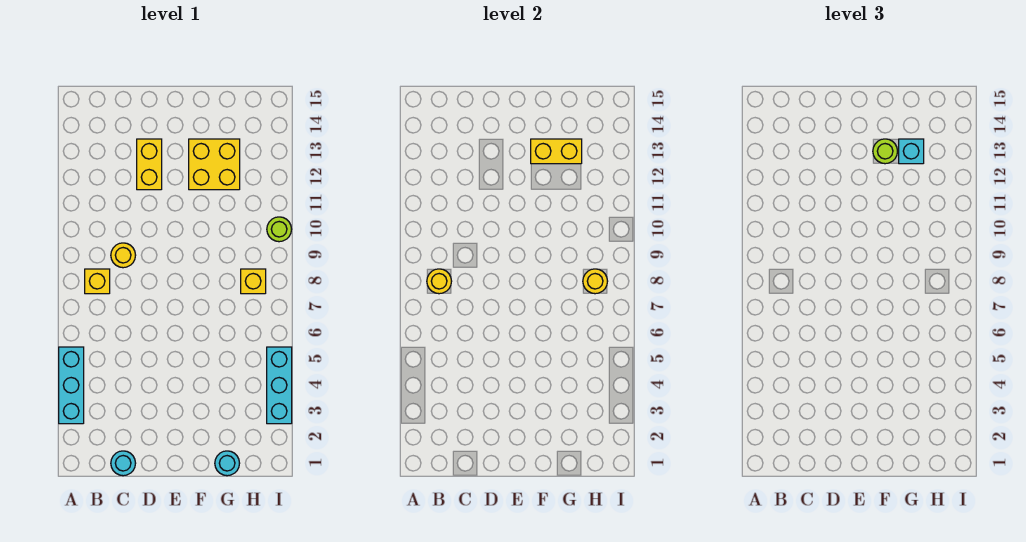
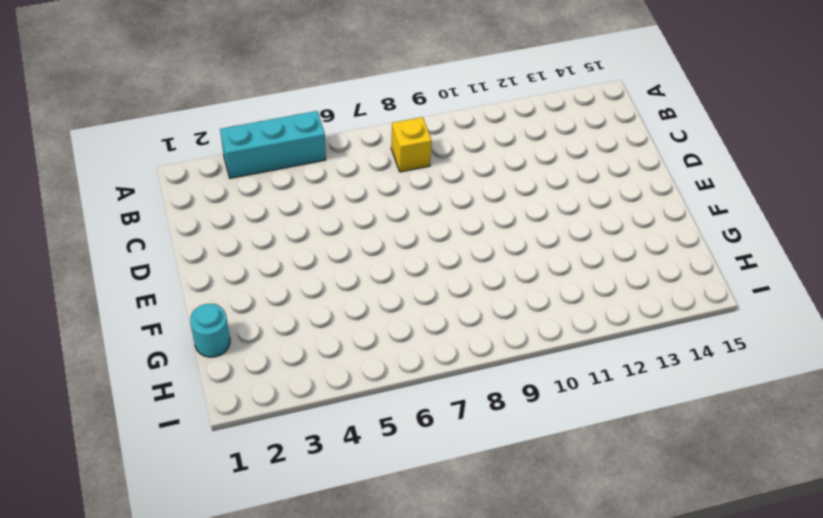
none -> cyan 1x1 round brick [111,451,136,476]
none -> yellow 1x1 round brick [111,243,136,268]
none -> yellow 1x2 brick [137,139,162,190]

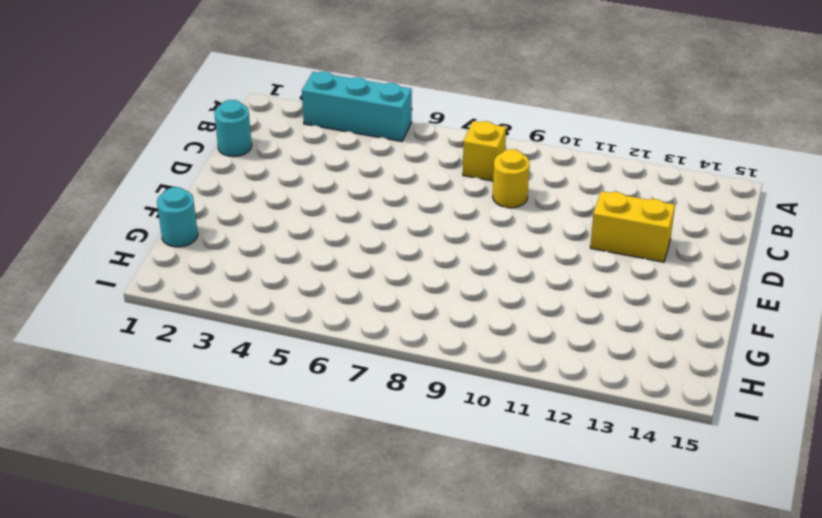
none -> yellow 2x2 brick [189,139,240,190]
none -> yellow 1x1 brick [241,269,266,294]
none -> cyan 1x3 brick [267,347,292,424]

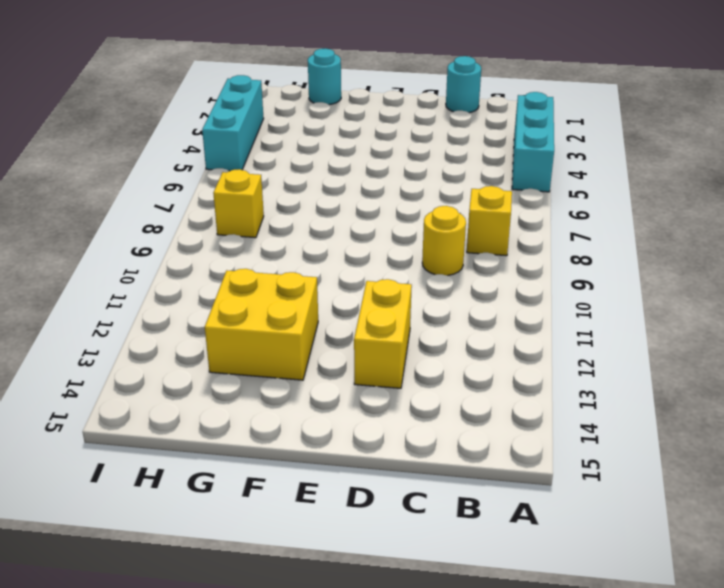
none -> lime 1x1 round brick [267,217,292,242]
none -> yellow 1x1 round brick [427,269,452,294]
none -> yellow 1x2 brick [531,139,582,164]

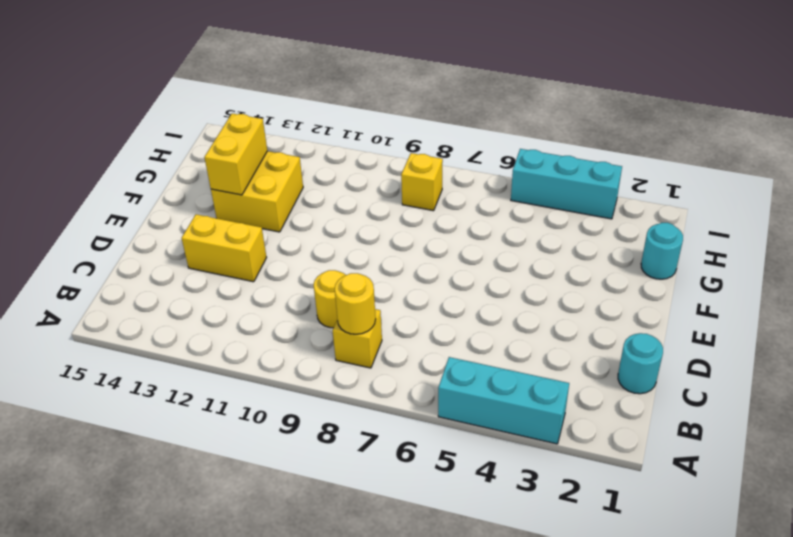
none -> lime 1x1 round brick [267,217,292,242]
none -> yellow 1x1 round brick [583,269,608,294]
none -> lime 1x1 round brick [873,139,898,164]

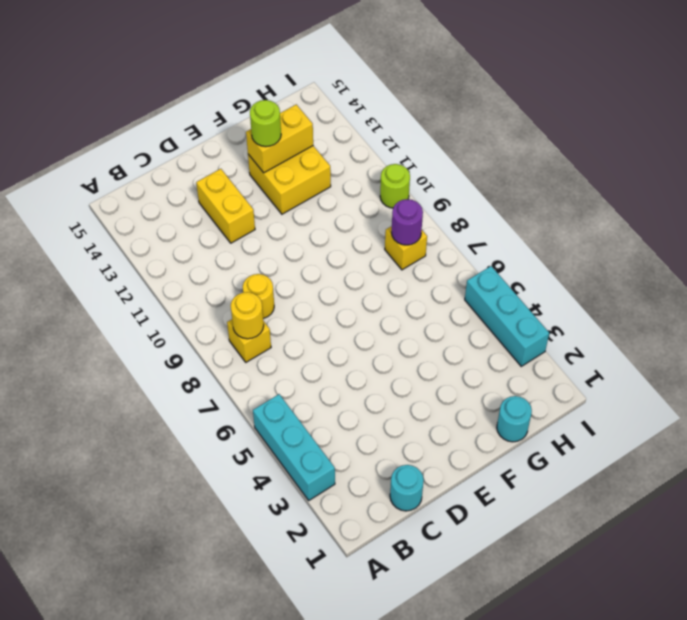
purple 1x1 round brick [392,199,423,245] -> yellow 1x1 round brick [583,269,608,294]
none -> cyan 1x1 brick [899,139,924,164]

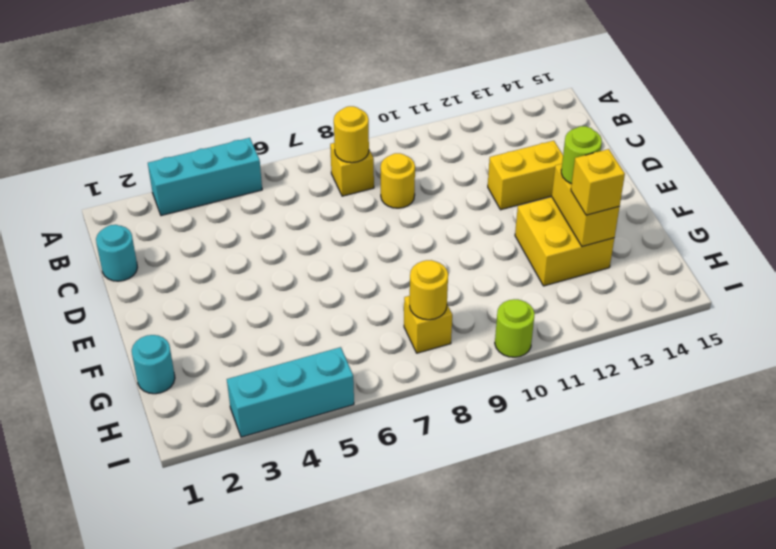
yellow 1x1 brick [571,149,625,215] -> cyan 1x1 brick [899,139,924,164]

